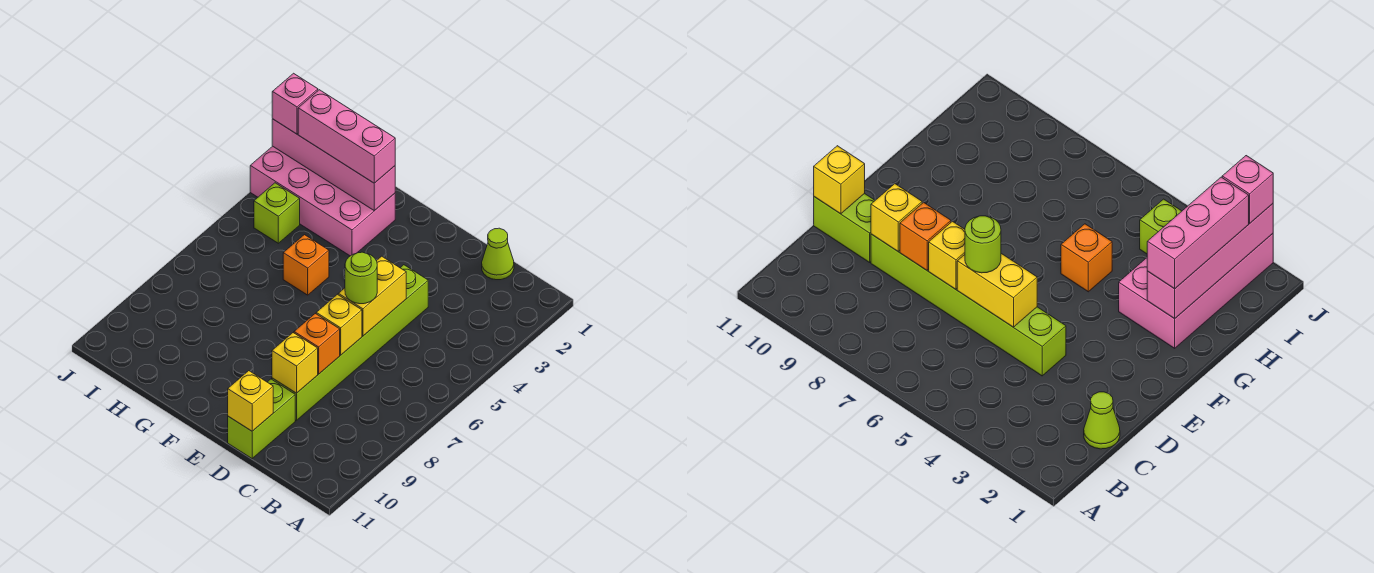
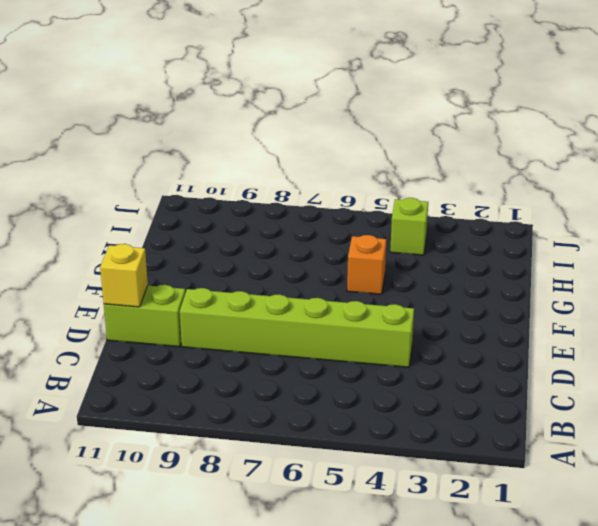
none -> lime 1x1 cone [482,228,514,280]
none -> pink 2x4 brick [250,146,395,256]
none -> yellow 1x2 brick [338,256,406,336]

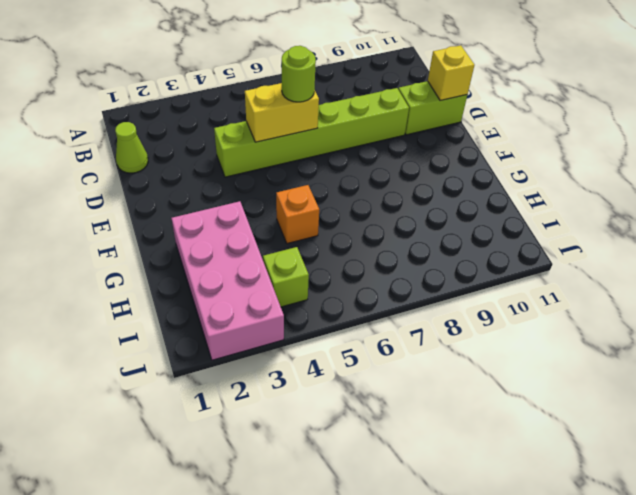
none -> yellow 1x1 brick [316,294,362,355]
none -> orange 1x1 brick [294,314,340,374]
none -> yellow 1x1 brick [272,333,318,393]

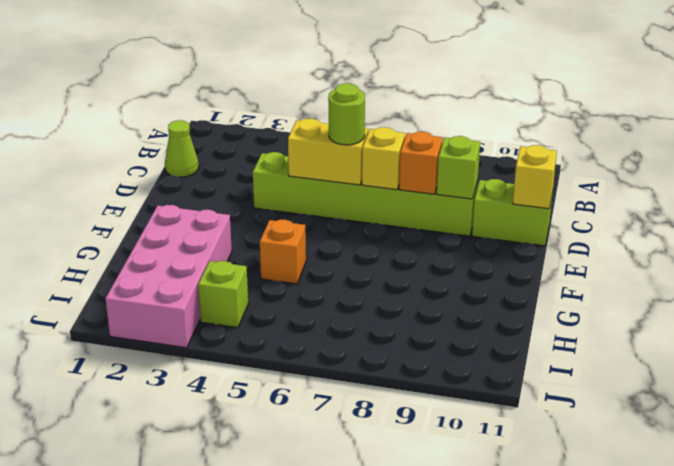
lime 1x1 brick [437,136,480,199] -> yellow 1x1 brick [272,333,318,393]
none -> pink 1x4 brick [272,119,395,211]
none -> pink 1x3 brick [298,90,395,183]
none -> pink 1x1 brick [272,73,318,134]

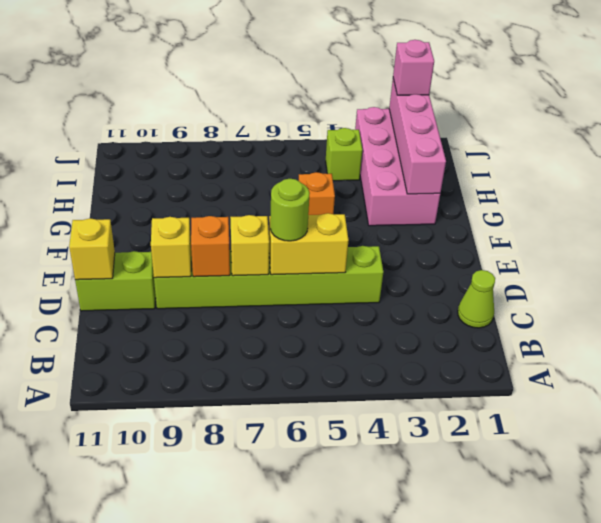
none -> pink 1x3 brick [298,90,395,183]

